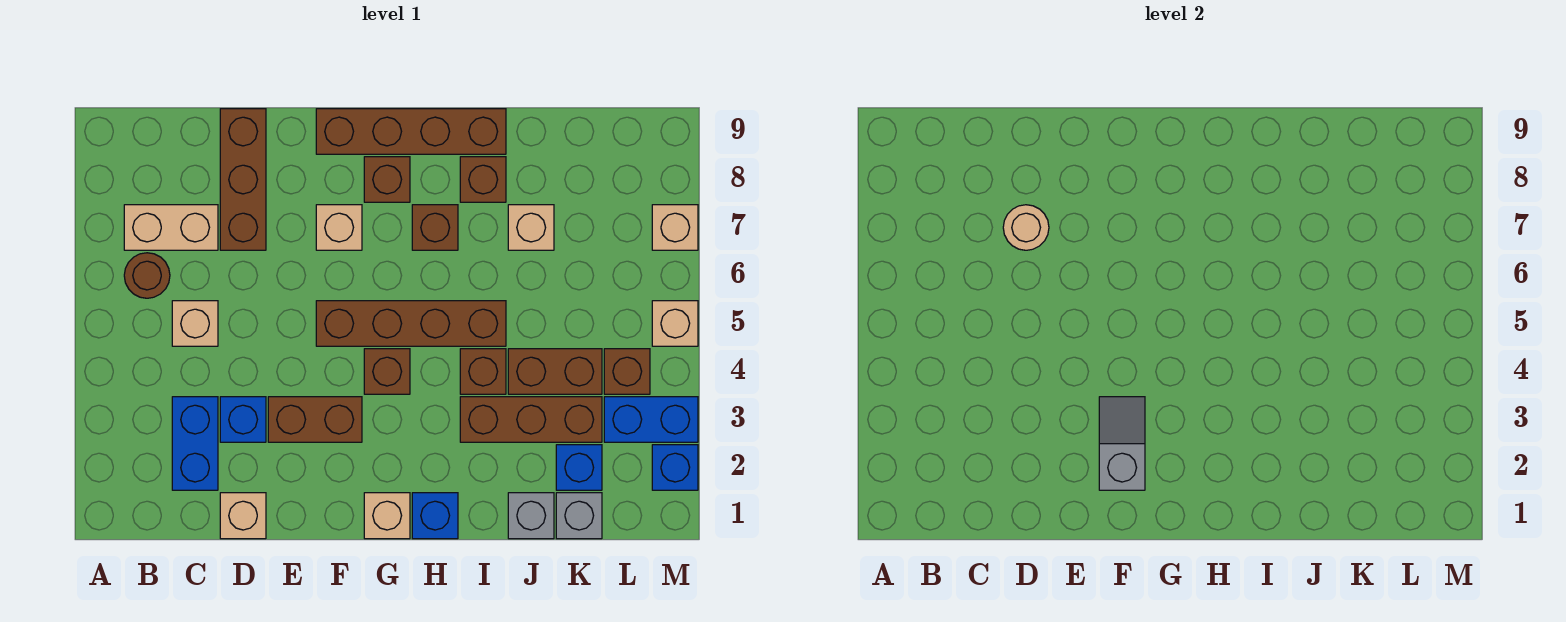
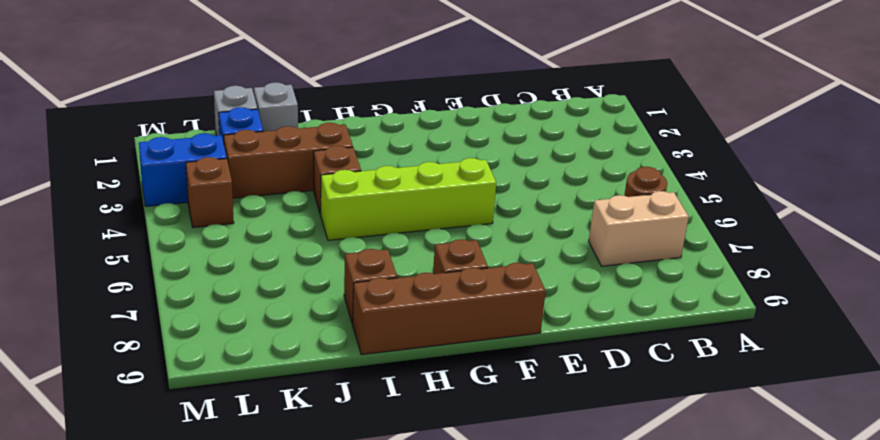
lime 1x4 brick [321,158,496,240] -> brown 1x4 brick [316,301,506,346]
none -> blue 1x2 brick [172,397,218,490]
none -> tan 1x1 brick [172,301,218,346]
none -> tan 1x1 brick [220,493,266,539]
none -> blue 1x1 brick [220,397,266,442]

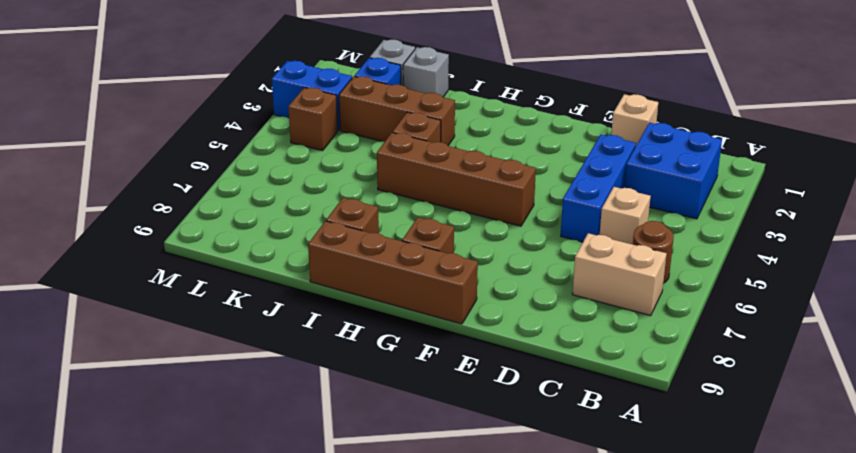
blue 2x2 brick [624,123,722,219] -> blue 1x2 brick [172,397,218,490]
blue 1x3 brick [561,135,636,242] -> blue 1x1 brick [220,397,266,442]
none -> brown 1x3 brick [220,109,266,250]
none -> brown 1x2 brick [268,397,362,442]
none -> tan 1x1 brick [316,205,362,250]
none -> tan 1x1 brick [364,493,410,539]

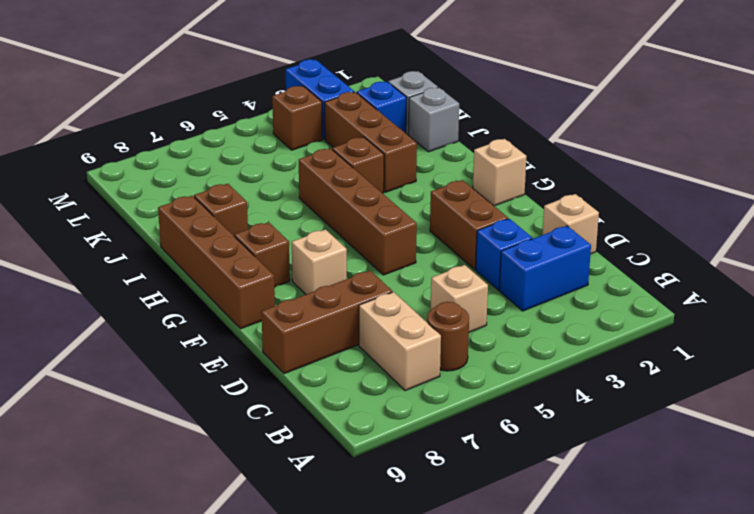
none -> brown 1x1 brick [364,349,410,394]
none -> blue 1x1 brick [412,493,458,539]
none -> brown 1x1 brick [412,205,458,250]
none -> brown 1x2 brick [508,349,602,394]

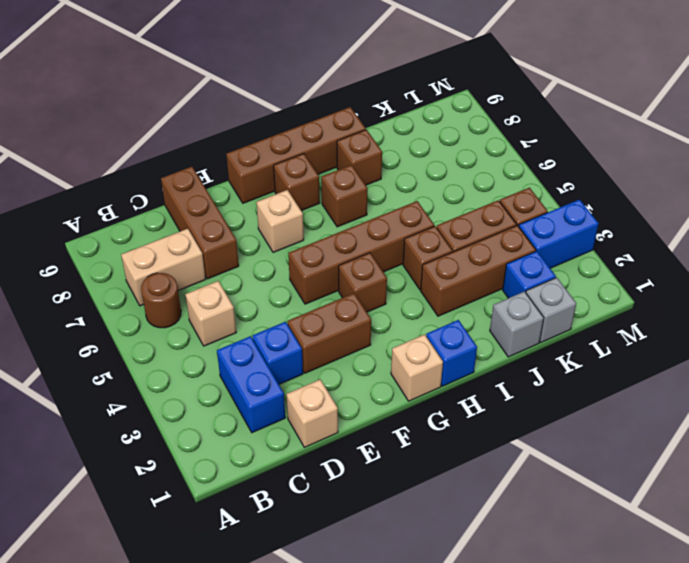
none -> tan 1x1 brick [508,205,554,250]
none -> blue 1x1 brick [652,445,698,490]
none -> tan 1x1 brick [652,301,698,346]
none -> tan 1x1 brick [652,205,698,250]

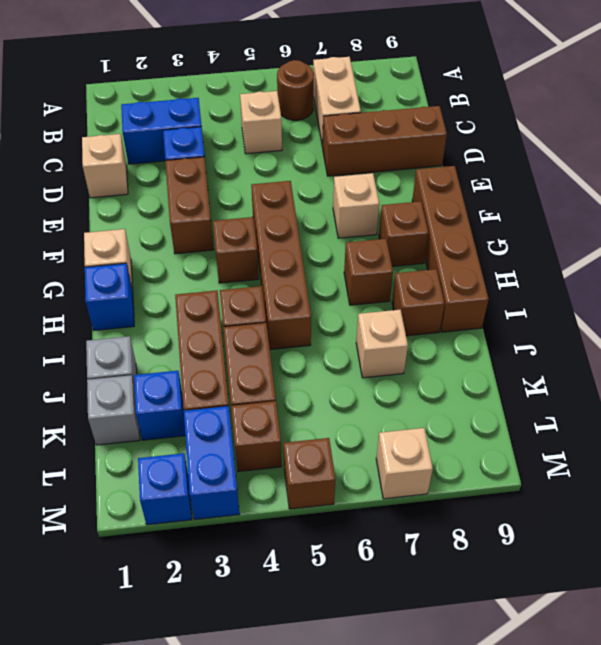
brown 1x1 brick [284,438,335,509] -> tan 1x1 brick [652,301,698,346]
none -> tan 1x1 round brick [1003,205,1049,250]
none -> grey 1x2 slope [1099,397,1145,490]

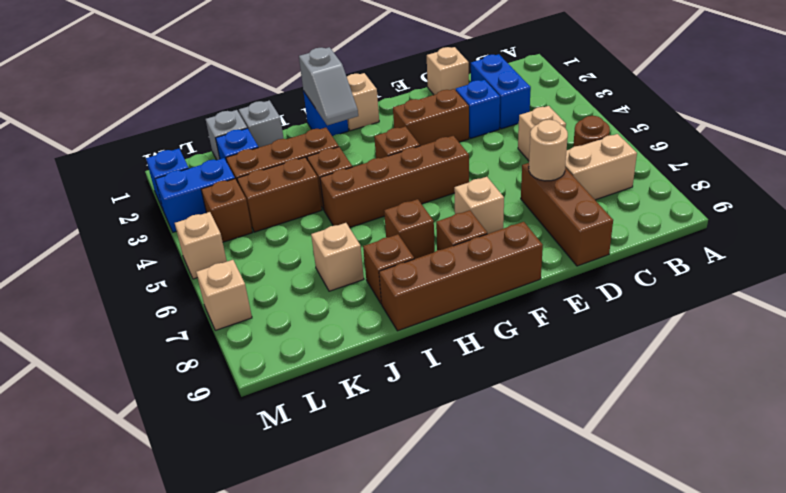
grey 1x2 slope [299,47,358,125] -> grey 1x2 slope moved to [1099,397,1145,490]

